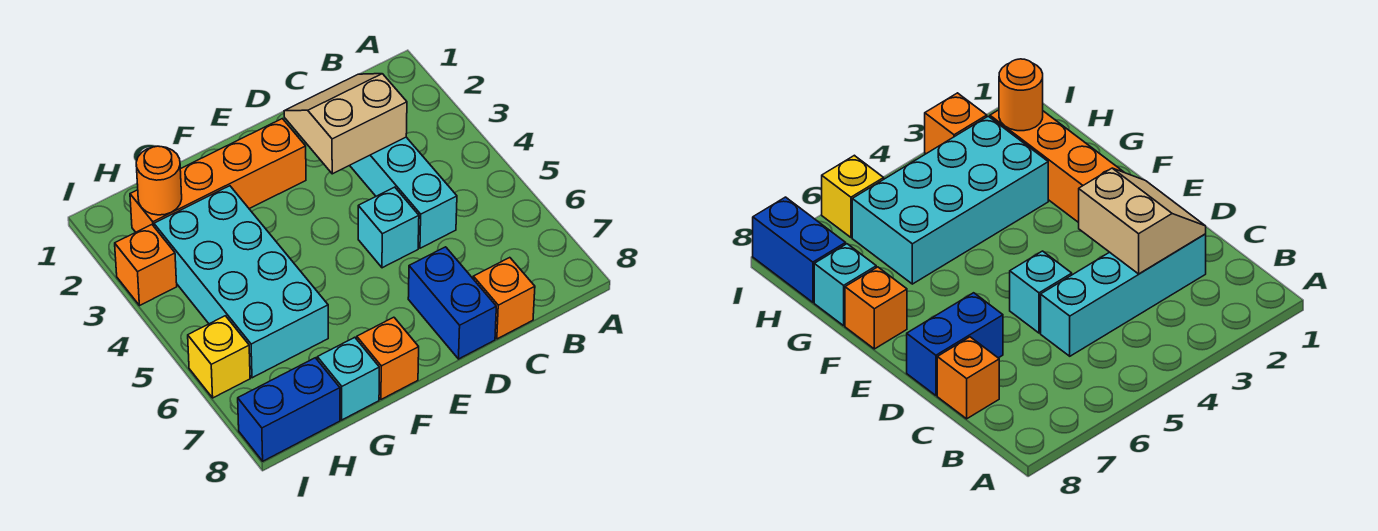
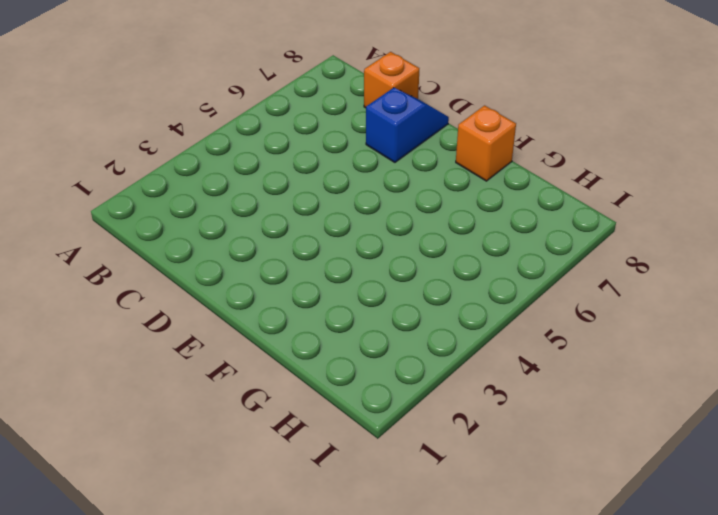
blue 1x2 slope [366,88,449,162] -> blue 1x2 brick [408,247,496,359]
none -> cyan 1x4 brick [350,137,457,248]
none -> cyan 1x1 brick [358,187,419,268]
none -> orange 1x4 brick [130,119,306,232]

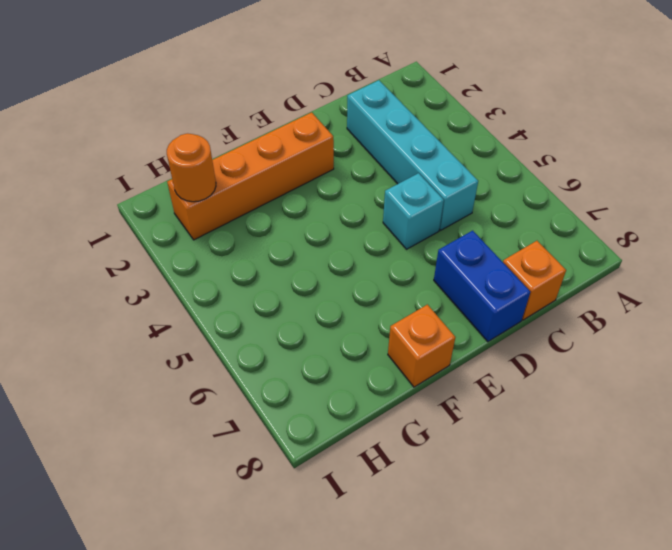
none -> cyan 2x4 brick [154,186,328,378]
none -> cyan 1x1 brick [317,337,379,420]
none -> blue 1x2 brick [238,358,340,461]

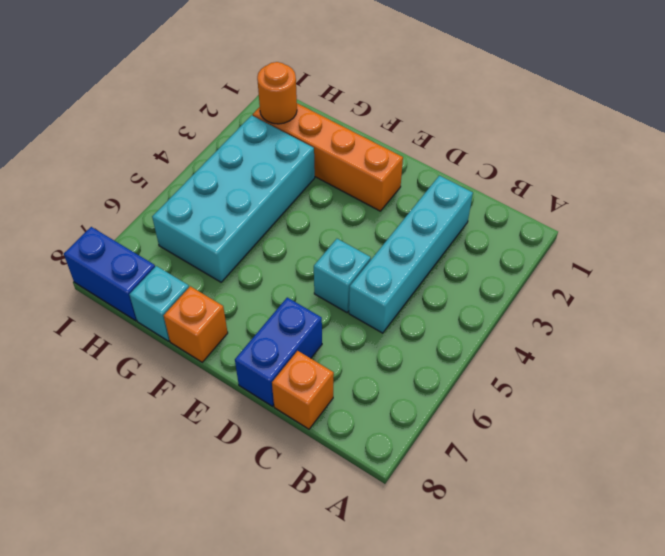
none -> orange 1x1 brick [115,225,177,306]
none -> yellow 1x1 brick [188,316,250,398]
none -> tan 2x2 slope [284,74,407,174]

